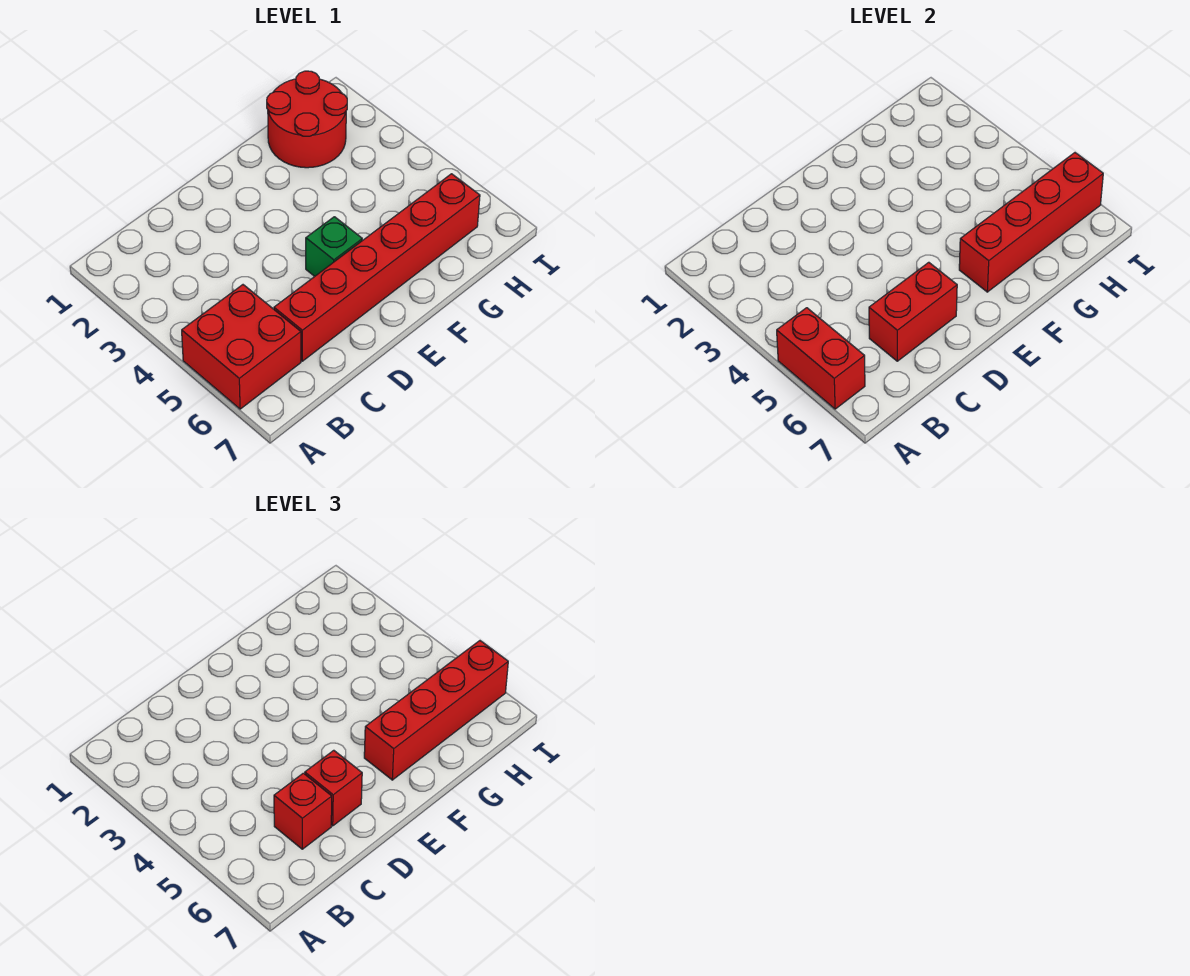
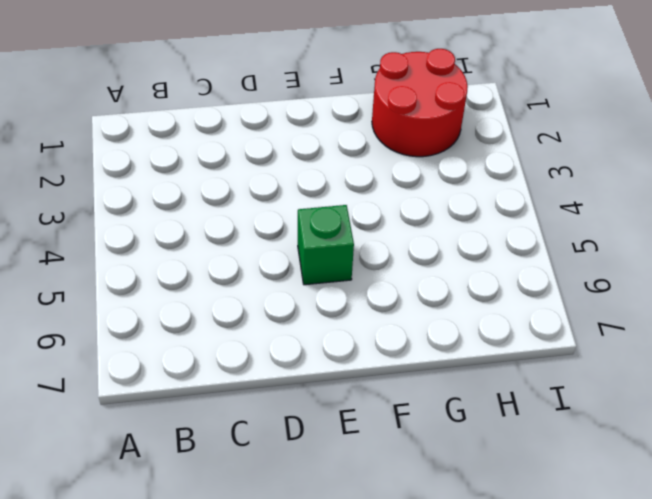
none -> red 2x2 brick [182,285,301,409]
none -> red 1x6 brick [274,174,480,361]

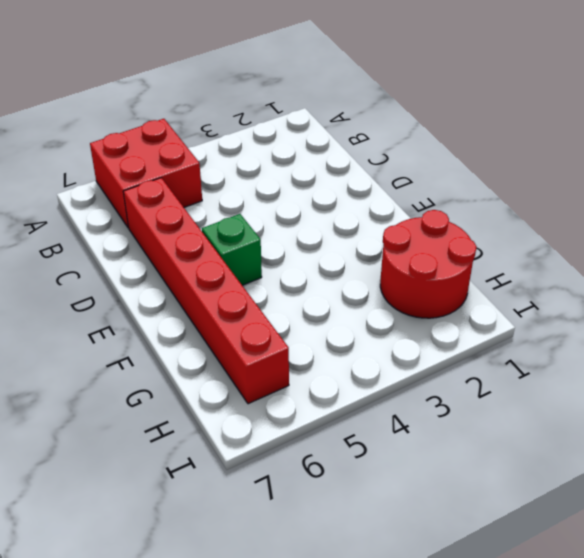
none -> red 1x2 brick [777,308,865,409]
none -> red 1x2 brick [869,262,957,361]

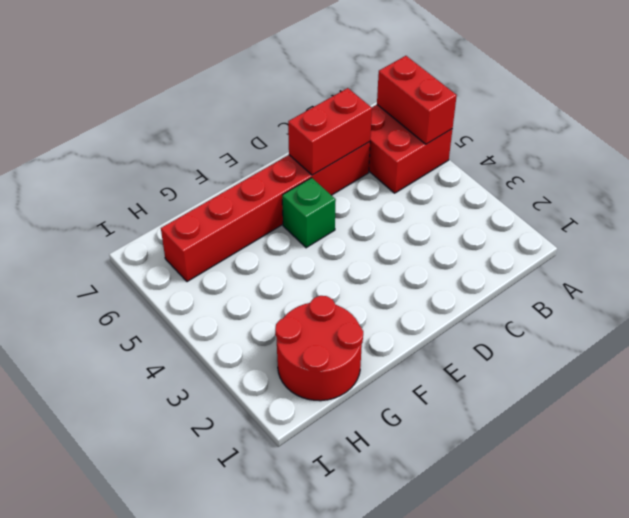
none -> red 1x4 brick [959,153,1103,292]
none -> red 1x1 brick [274,773,332,849]

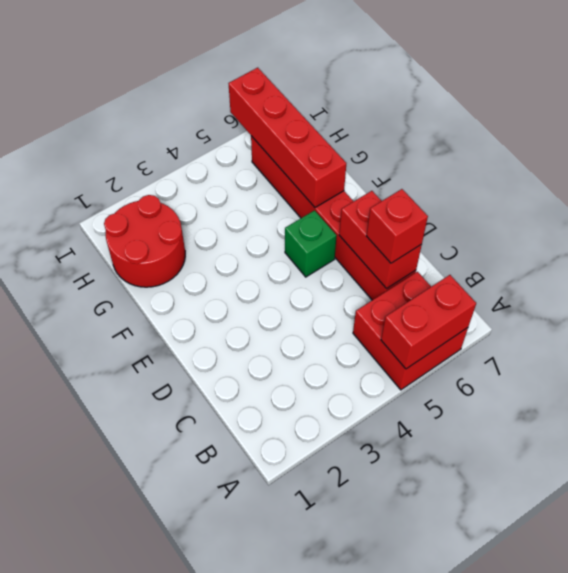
none -> red 1x1 brick [305,750,362,826]
none -> red 1x4 brick [364,641,508,780]

